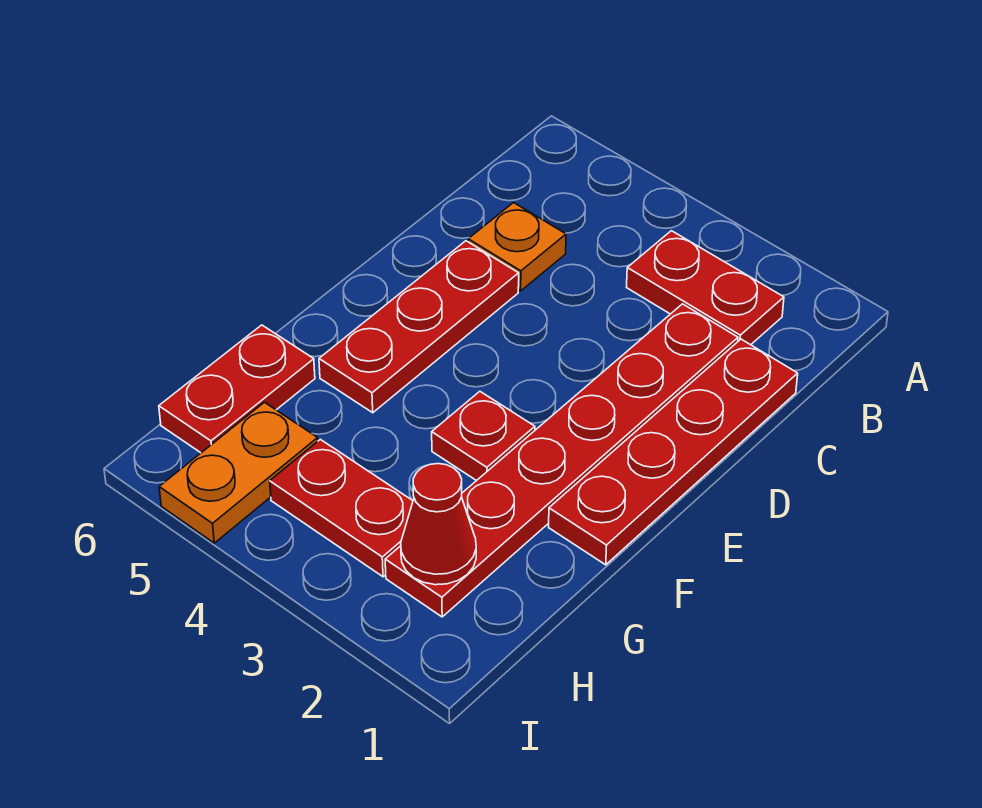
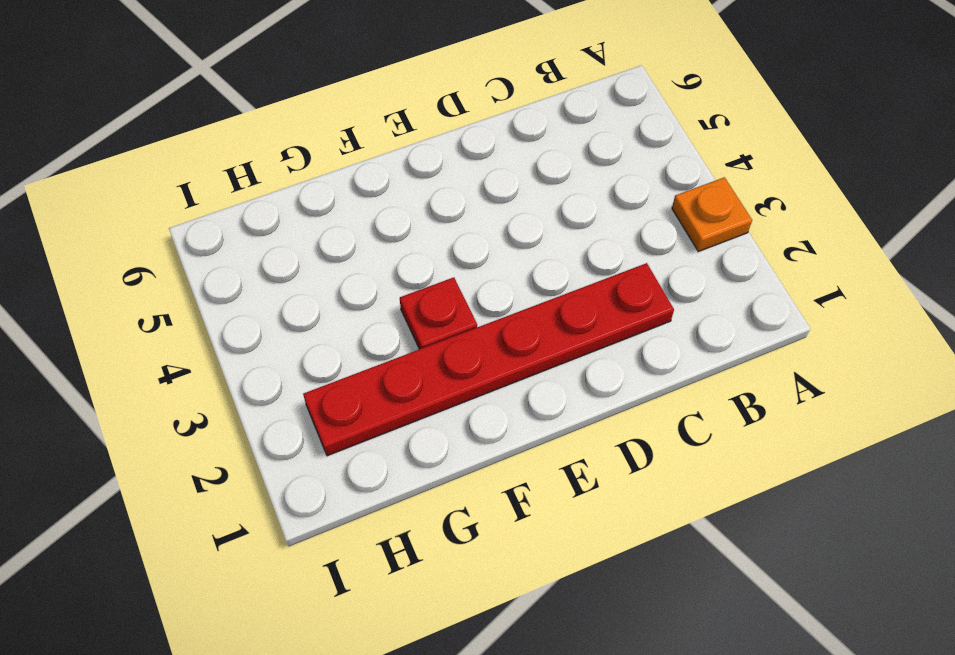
orange 1x1 plate [672,177,752,252] -> orange 1x1 plate moved to [468,203,566,291]
none -> red 1x2 plate [627,231,784,345]
none -> red 1x4 plate [549,339,798,565]

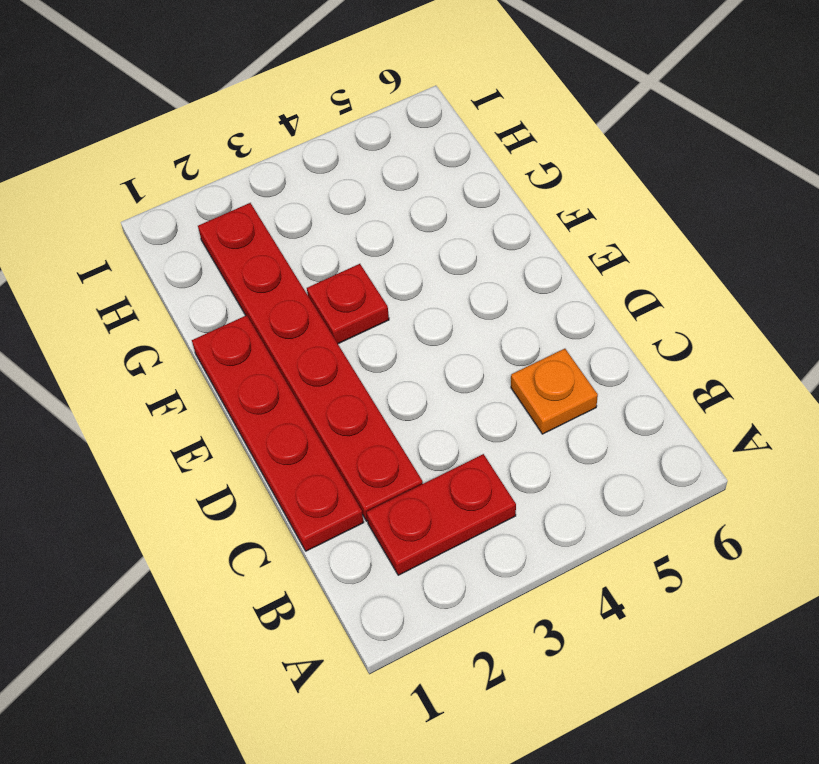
none -> red 1x3 plate [319,241,519,413]
none -> red 1x2 plate [159,325,315,453]

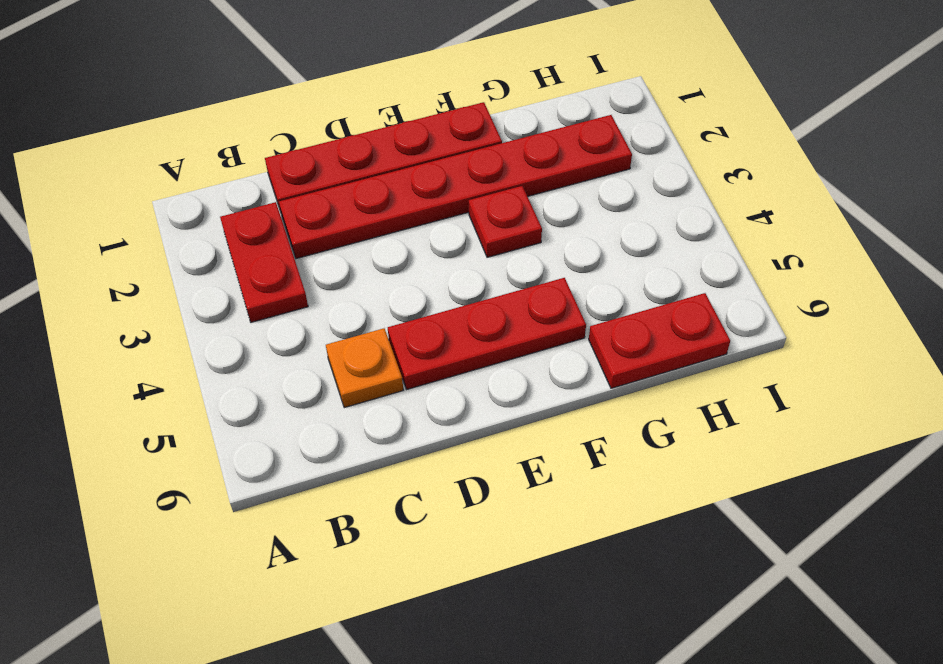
none -> red 1x2 plate [270,439,413,577]
none -> orange 1x2 plate [159,402,318,543]

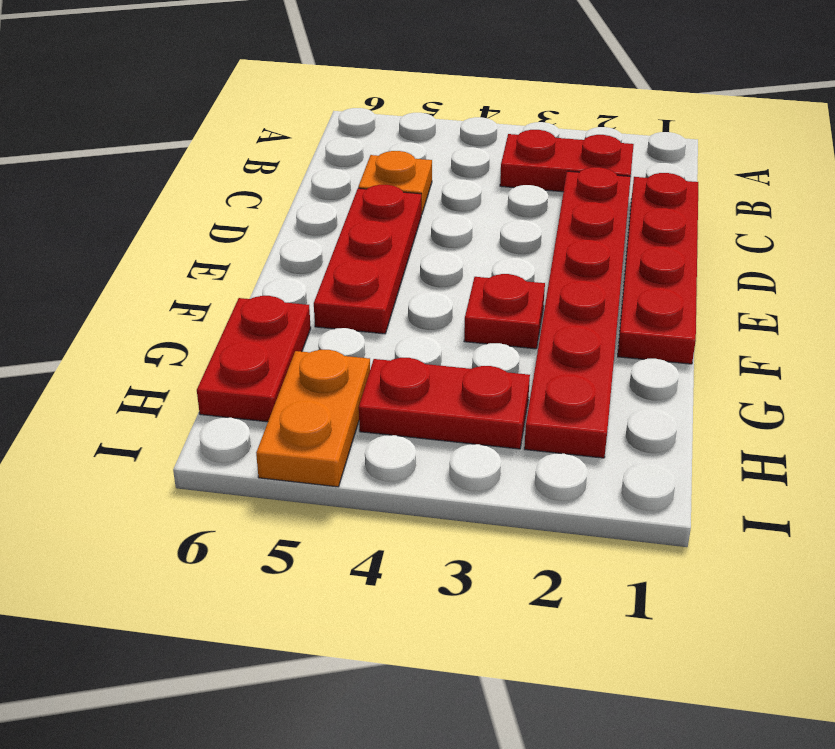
none -> red 1x1 cone [401,464,476,585]

